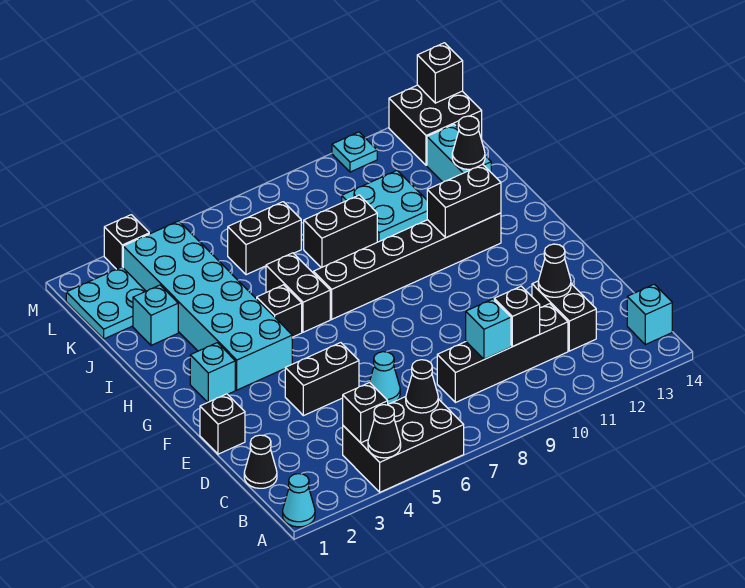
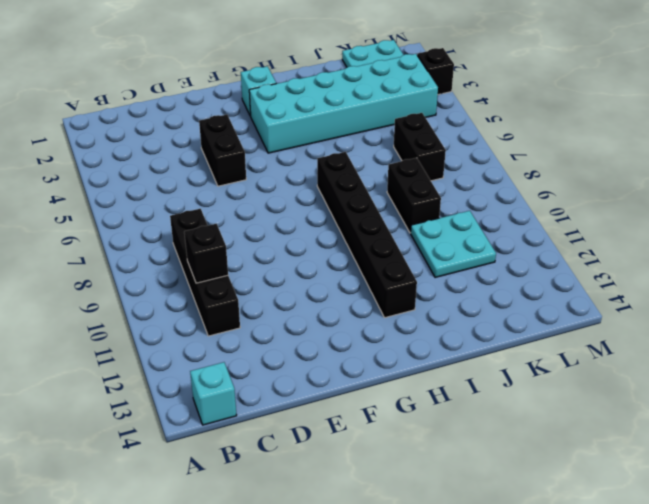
none -> cyan 1x1 cone [283,474,315,527]
none -> black 2x3 brick [343,397,464,492]
none -> black 1x1 cone [244,435,277,488]
none -> black 1x2 brick [532,281,596,351]

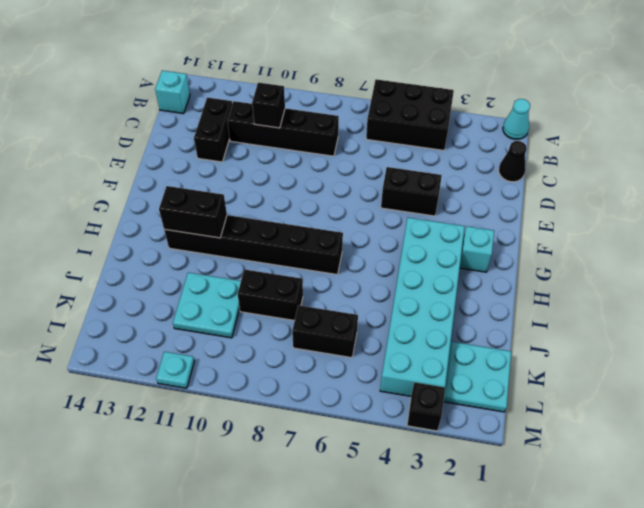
none -> cyan 1x1 cone [370,352,400,404]
none -> black 1x1 brick [200,394,245,454]
none -> black 1x1 brick [257,285,302,337]
none -> black 1x2 brick [266,253,330,332]

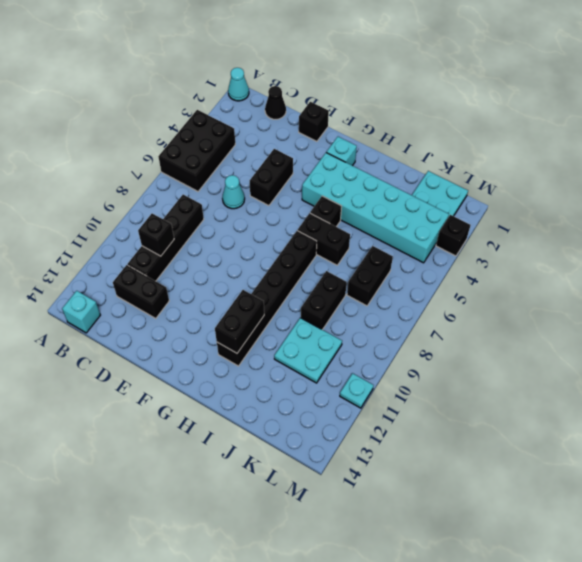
none -> cyan 1x1 brick [133,285,178,345]
none -> cyan 1x2 brick [427,125,491,182]
none -> black 2x2 brick [389,85,482,165]
none -> black 1x1 cone [368,405,401,458]

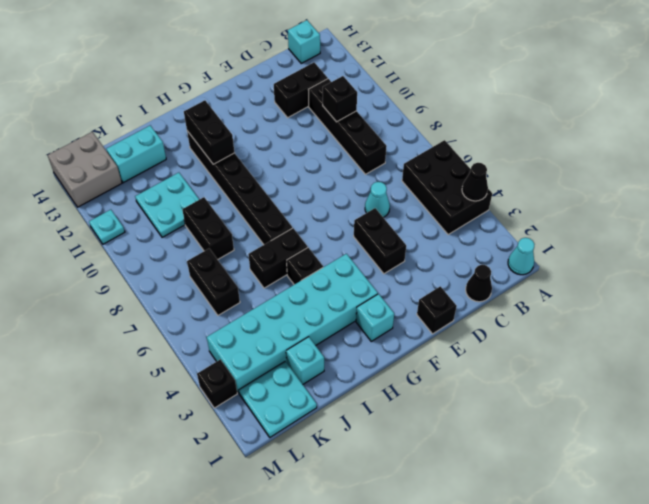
grey 2x2 brick [48,132,122,207] -> black 2x2 brick [389,85,482,165]
none -> black 1x1 brick [343,382,388,443]
none -> black 1x1 cone [406,360,438,413]
none -> cyan 1x1 brick [466,299,511,359]
none -> black 1x1 cone [538,244,571,297]

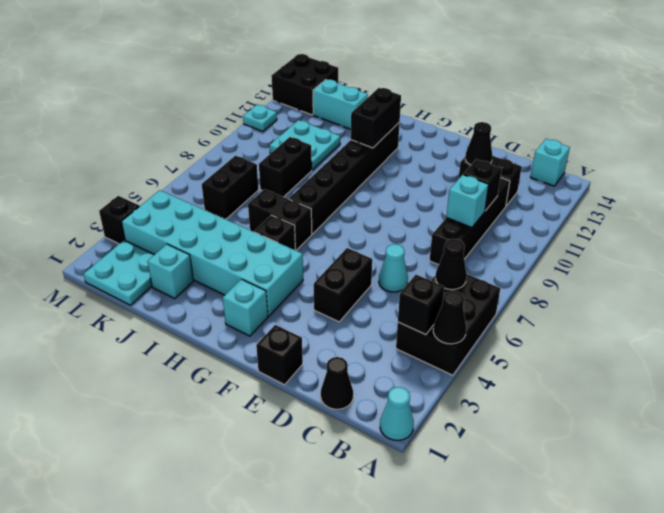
none -> black 1x1 cone [452,116,485,169]
none -> black 1x1 brick [417,43,463,103]

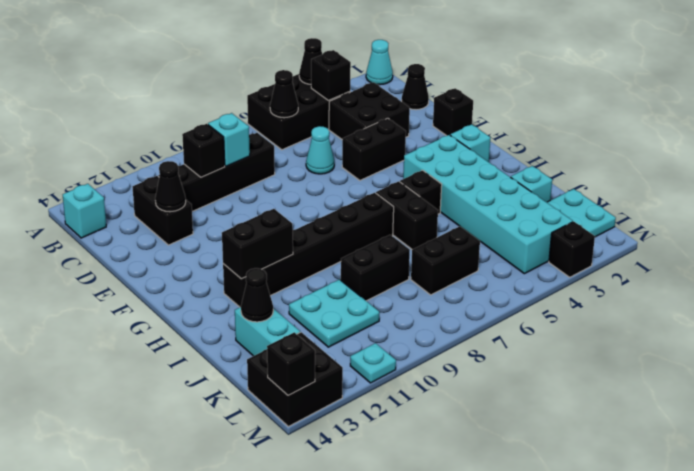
black 2x2 brick [329,82,410,139] -> none

